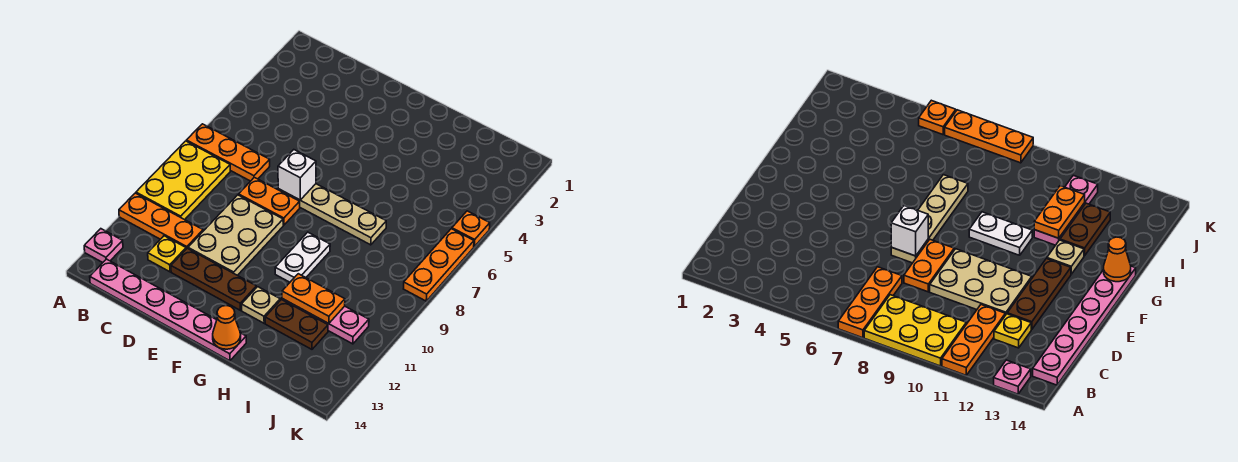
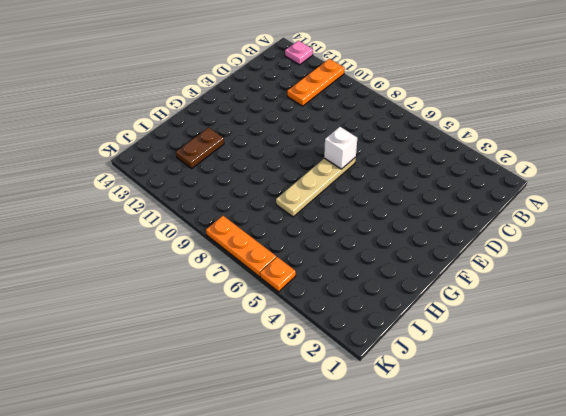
none -> orange 1x3 plate [186,124,270,181]
none -> yellow 2x3 plate [136,141,230,220]
none -> pink 1x6 plate [90,259,246,361]

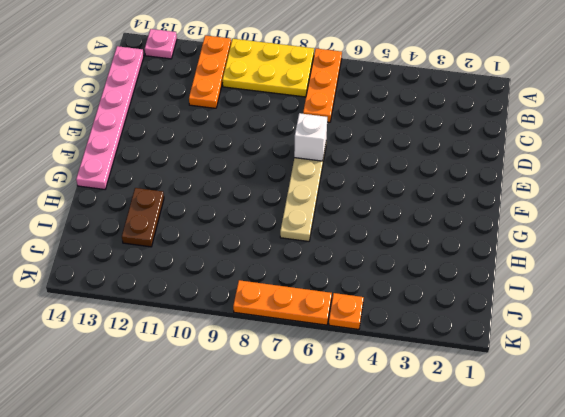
none -> yellow 1x1 plate [148,236,186,272]
none -> orange 1x2 plate [239,177,300,225]
none -> tan 2x3 plate [188,195,283,275]

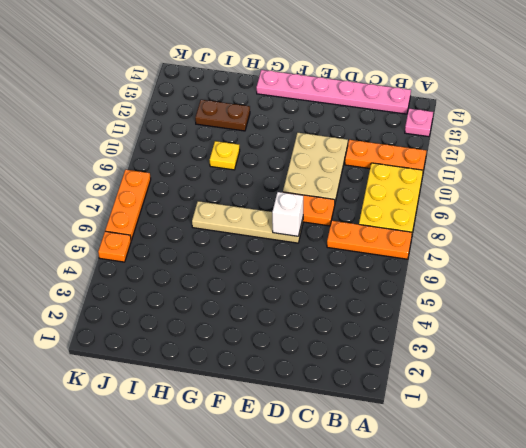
yellow 1x1 plate [210,141,240,170] -> yellow 1x1 plate moved to [148,236,186,272]
none -> brown 1x3 plate [171,248,257,310]
none -> white 1x2 plate [275,232,330,282]
none -> tan 1x1 plate [241,287,280,323]

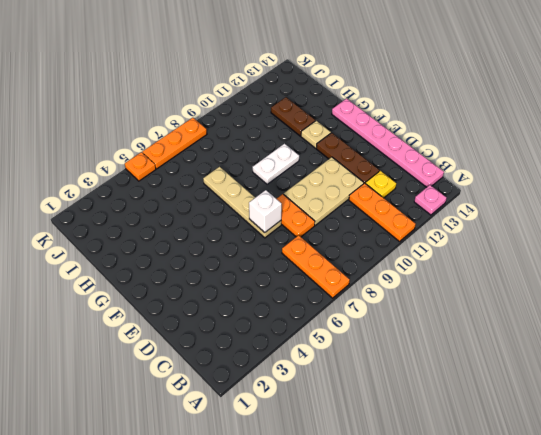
none -> yellow 2x3 plate [136,141,230,220]
none -> pink 1x3 plate [282,299,369,344]
none -> orange 1x1 cone [213,306,241,349]

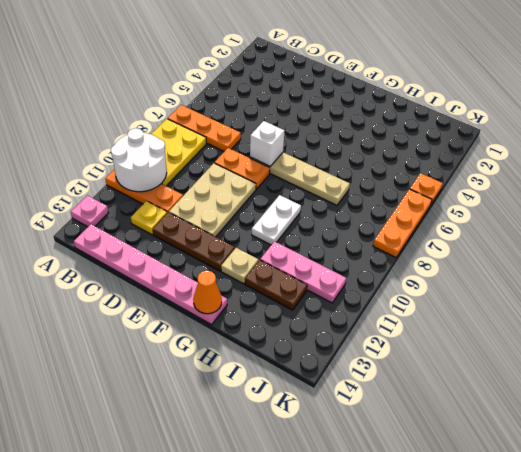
white 2x2 round brick [111,128,167,192] -> none
none -> orange 1x2 plate [282,274,345,324]

